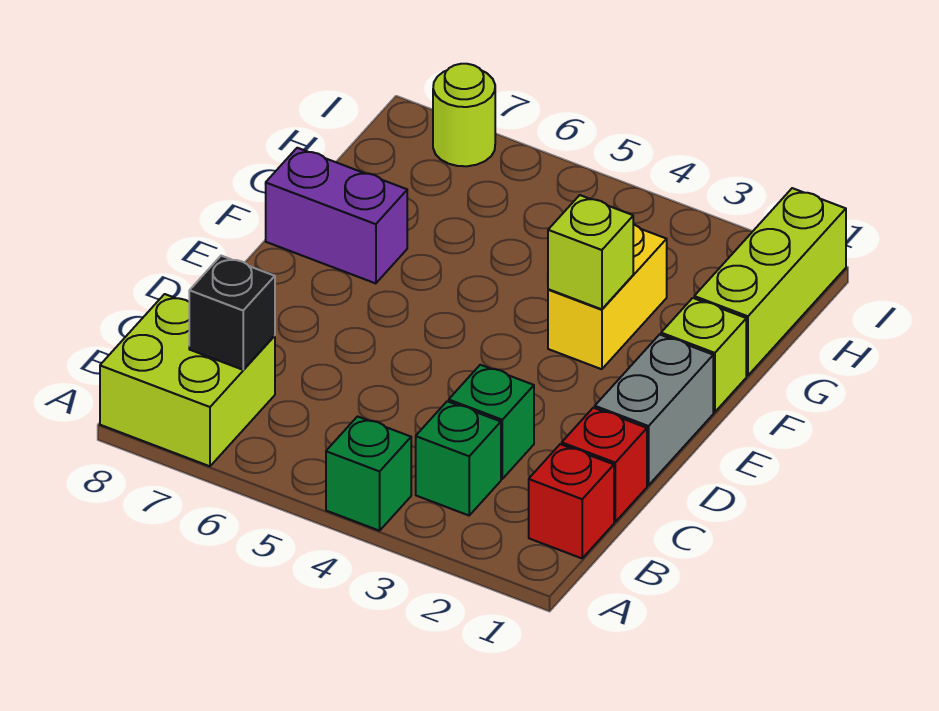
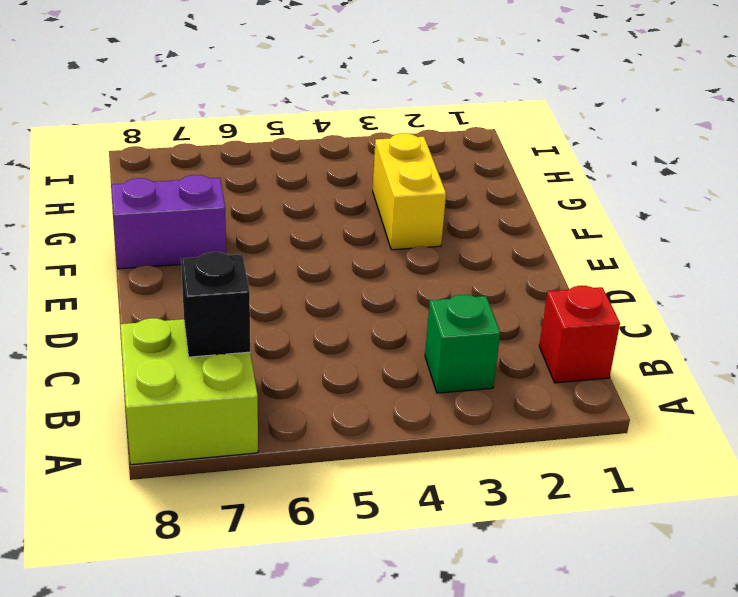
none -> green 1x1 brick [326,416,411,531]
none -> red 1x1 brick [562,408,647,522]
none -> green 1x1 brick [449,365,534,479]

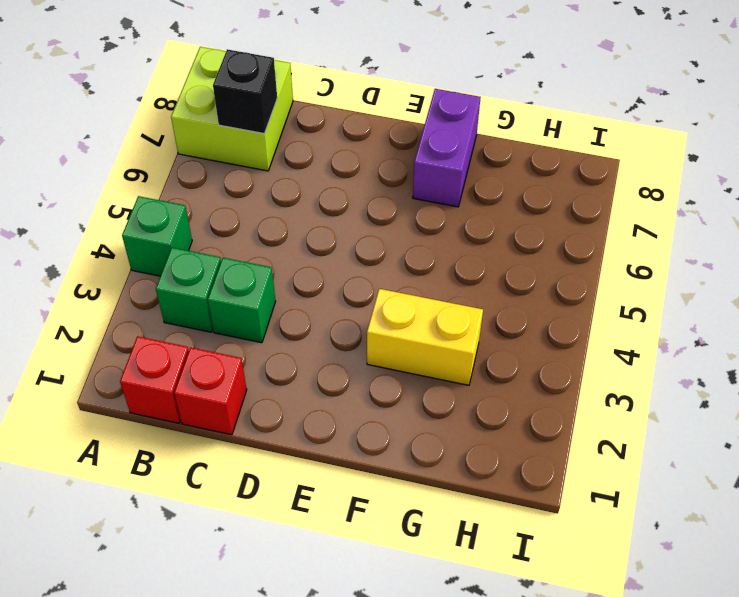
none -> grey 1x2 brick [595,334,713,485]
none -> lime 1x1 brick [661,298,746,412]
none -> lime 1x3 brick [694,188,846,376]

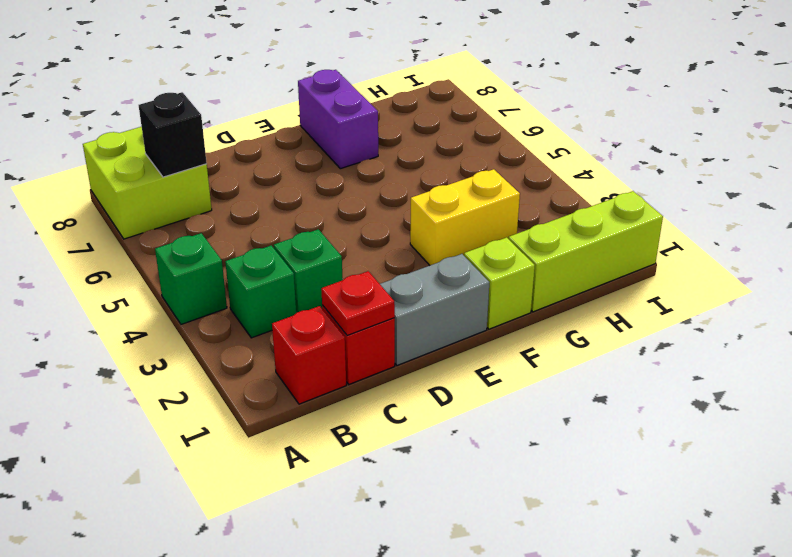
red 1x1 plate [321,271,395,336] -> none
none -> lime 1x1 round brick [433,64,495,166]
none -> lime 1x1 brick [548,195,633,309]

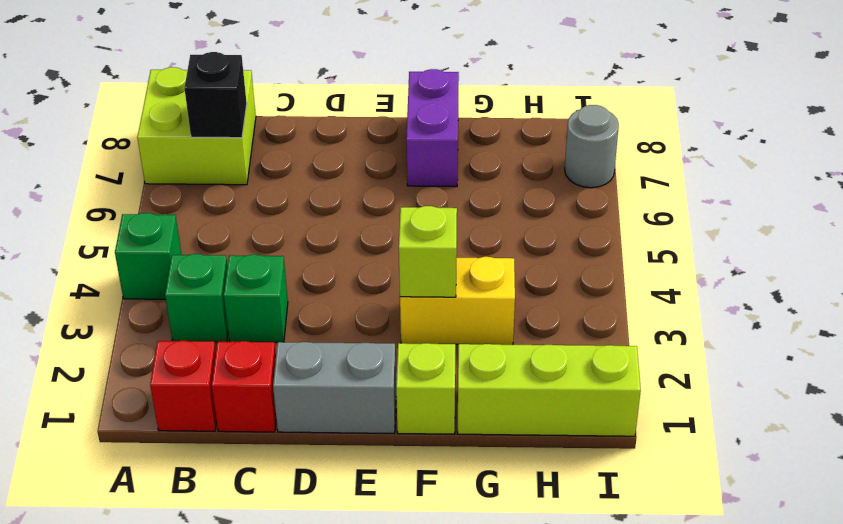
grey 1x1 round brick [565,105,619,188] -> lime 1x1 round brick [433,64,495,166]

